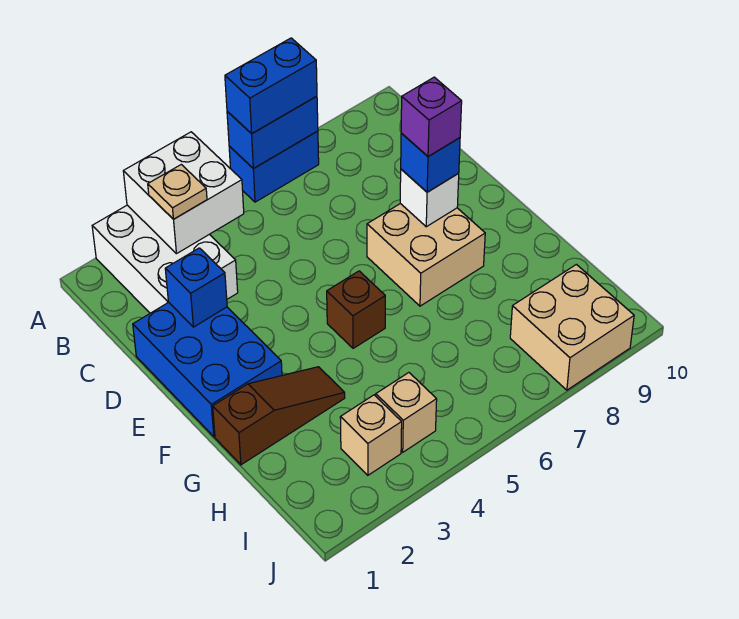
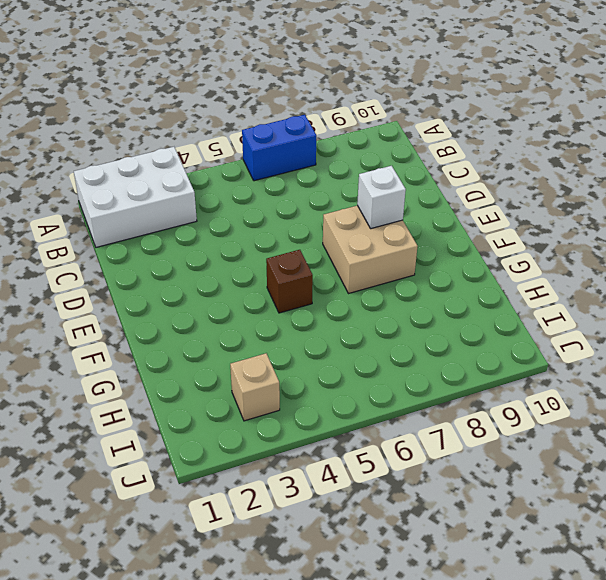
white 2x3 brick [74,147,197,247] -> white 2x3 brick turned to [92,205,238,313]
none -> blue 2x3 brick [133,302,282,437]
none -> brown 1x3 slope [213,367,345,465]
none -> tan 1x1 brick [376,373,437,452]

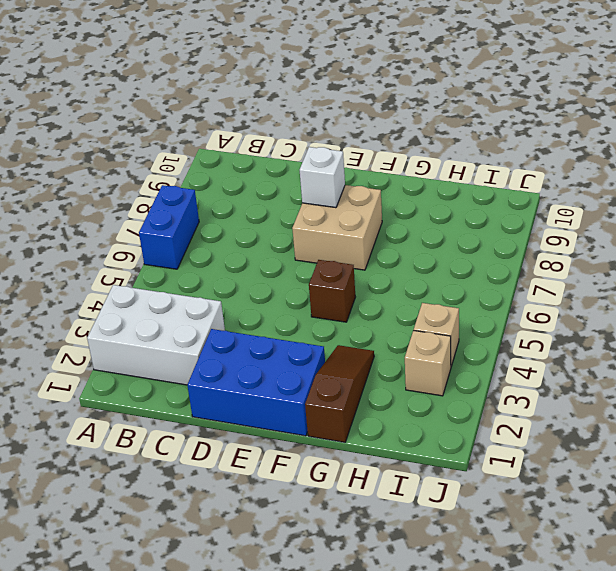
none -> tan 2x2 brick [510,264,634,390]
none -> white 2x2 brick [123,132,244,254]
none -> blue 1x2 brick [227,96,318,169]

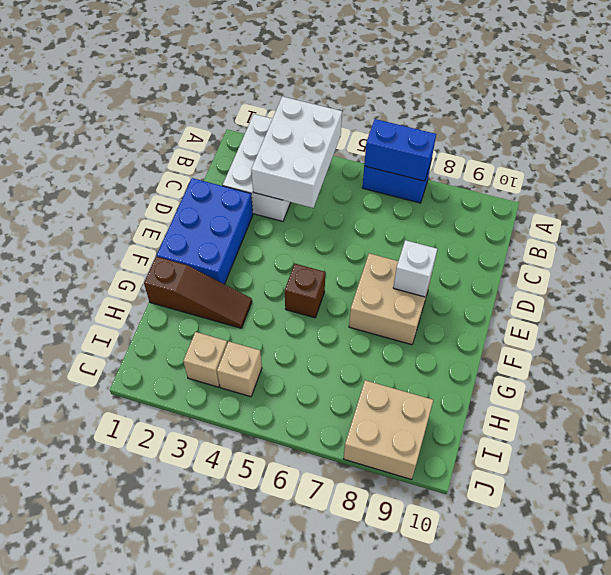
white 2x3 brick [251,96,342,208] -> white 2x2 brick [123,132,244,254]
none -> blue 1x1 brick [165,248,227,327]
none -> blue 1x2 brick [225,38,317,134]
none -> tan 1x1 plate [148,165,207,219]

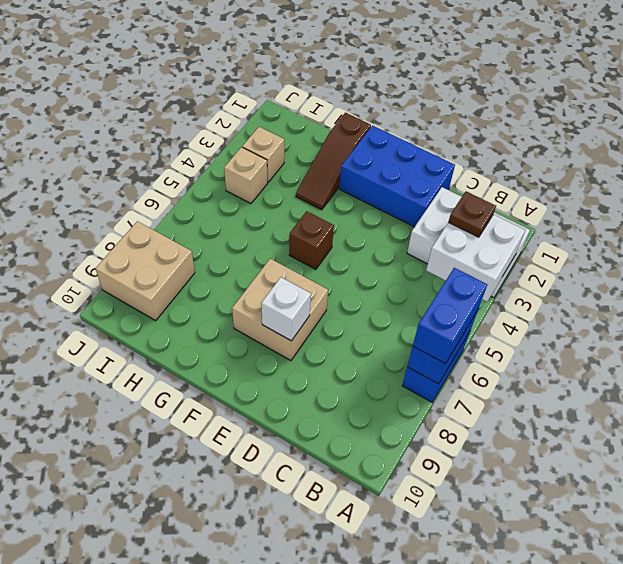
brown 1x1 plate [449,192,496,237] -> tan 1x1 plate [148,165,207,219]
none -> blue 1x1 brick [165,248,227,327]
none -> blue 1x1 brick [401,133,460,192]
none -> purple 1x1 brick [401,77,462,157]

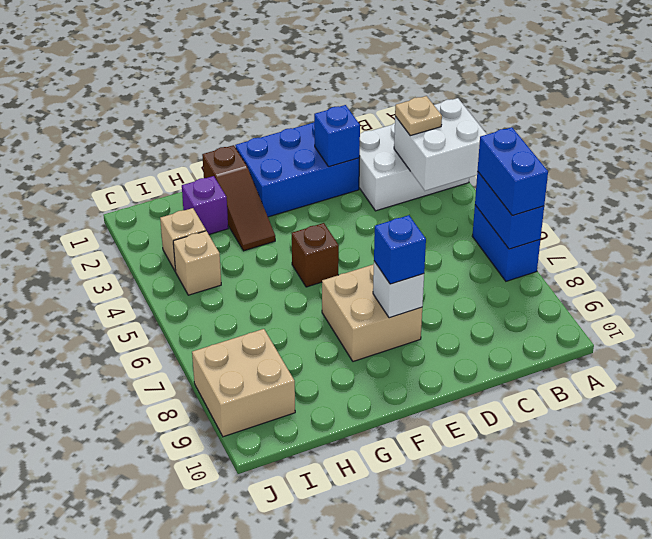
purple 1x1 brick [182,176,228,234] -> purple 1x1 brick moved to [401,77,462,157]

